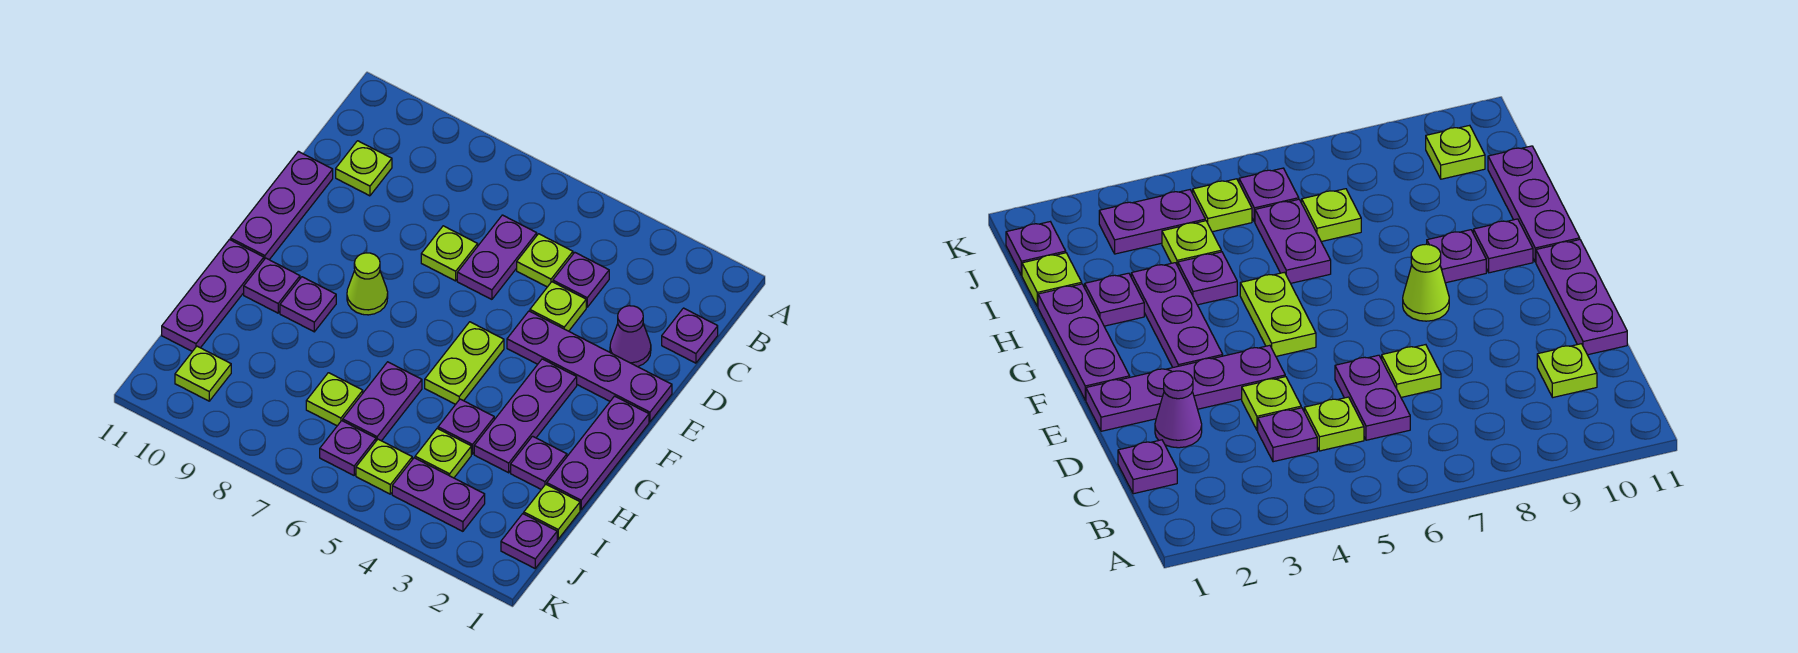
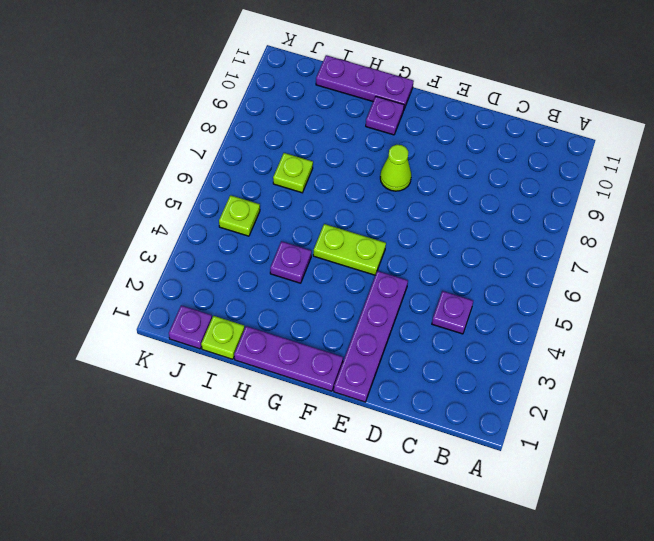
none -> purple 1x1 plate [662,308,718,363]
none -> lime 1x1 plate [517,234,573,287]
none -> purple 1x2 plate [457,215,537,299]

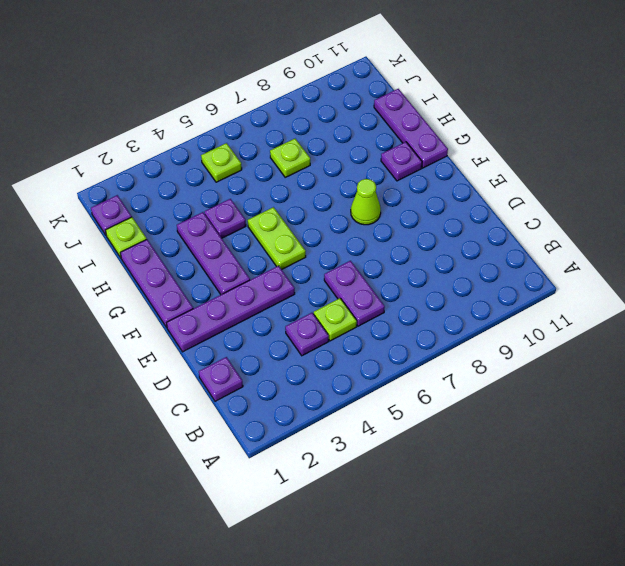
none -> lime 1x1 plate [336,141,392,196]
none -> purple 1x1 cone [610,306,651,367]
none -> lime 1x1 plate [530,282,586,331]

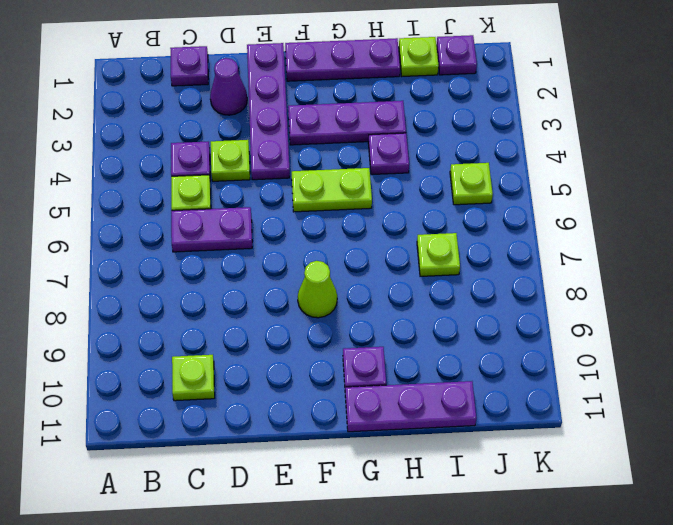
none -> lime 1x1 plate [421,226,478,281]
none -> purple 1x3 plate [230,151,333,260]
none -> purple 1x1 plate [280,277,336,332]

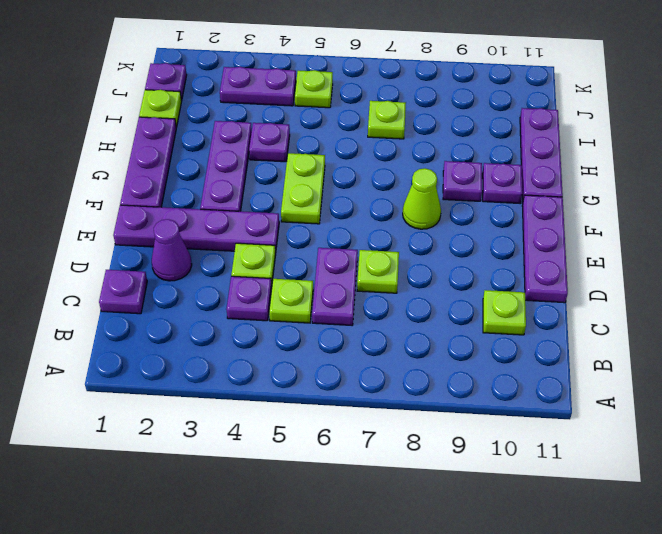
none -> purple 1x1 plate [511,436,567,489]
none -> purple 1x2 plate [343,362,422,441]
none -> lime 1x1 plate [415,429,471,478]

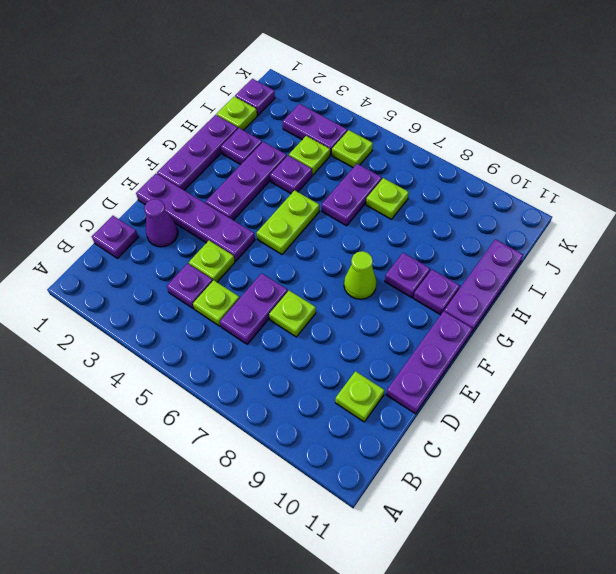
none -> purple 1x1 plate [320,421,376,475]
none -> lime 1x1 plate [175,346,231,401]

